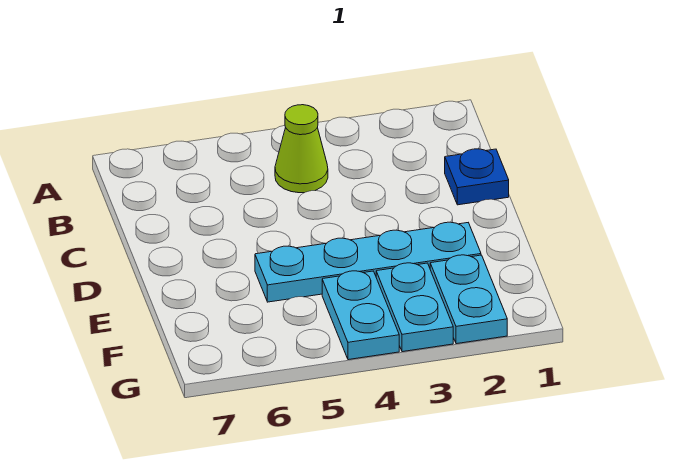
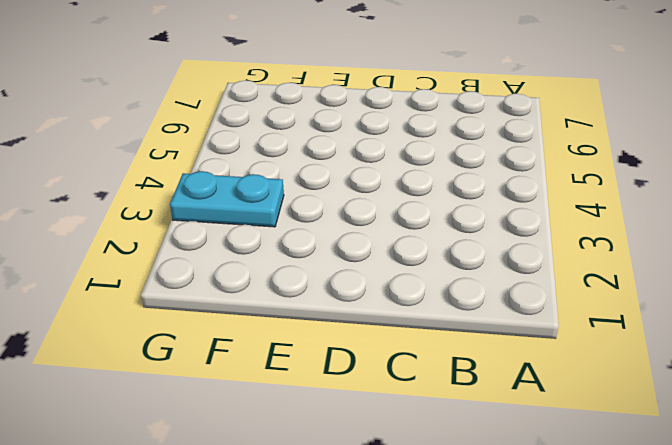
none -> lime 1x1 cone [275,105,328,193]
none -> blue 1x1 plate [445,149,509,205]

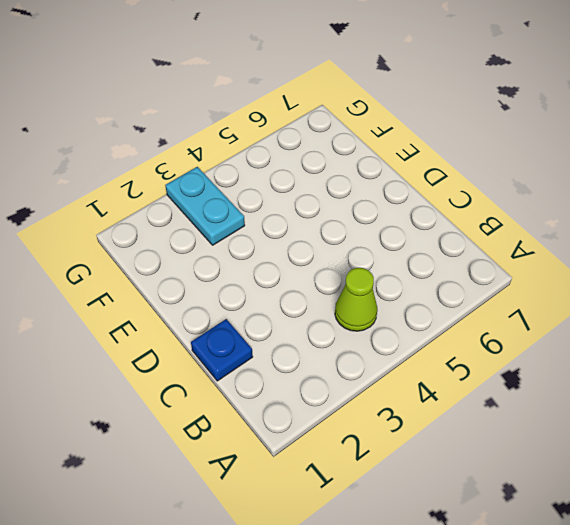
none -> cyan 1x4 plate [255,222,481,302]
none -> cyan 1x2 plate [430,255,507,344]

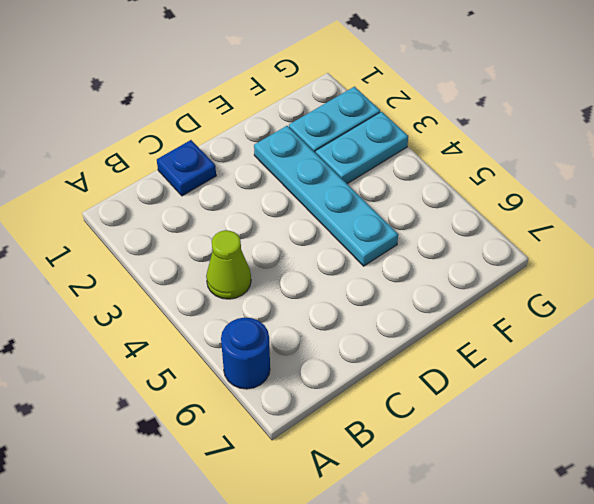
blue 1x1 round brick [221,317,270,389] -> none
none -> cyan 1x2 plate [322,271,399,360]

